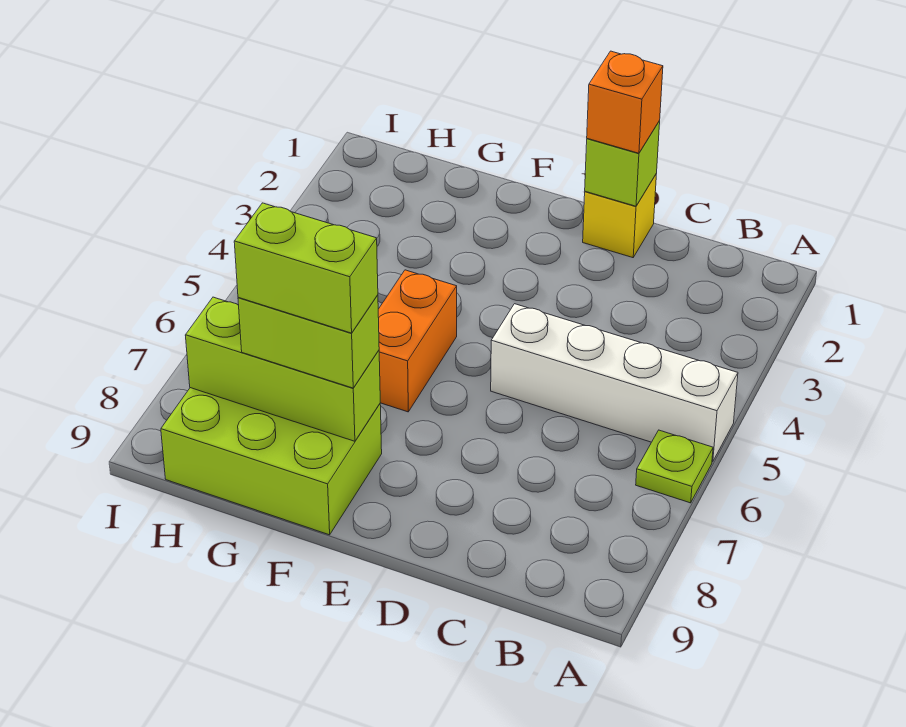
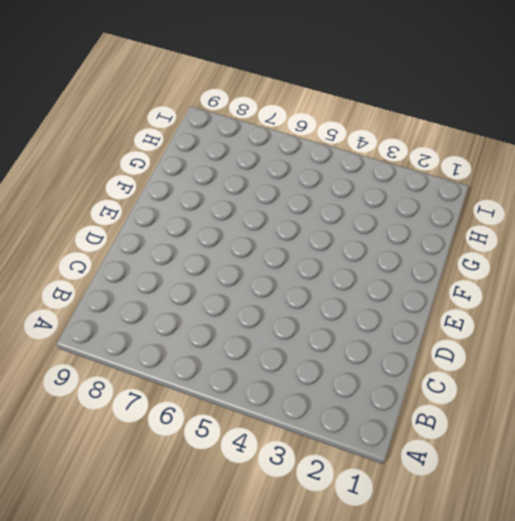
none -> white 1x4 brick [491,304,738,462]
none -> lime 1x1 plate [636,430,713,503]

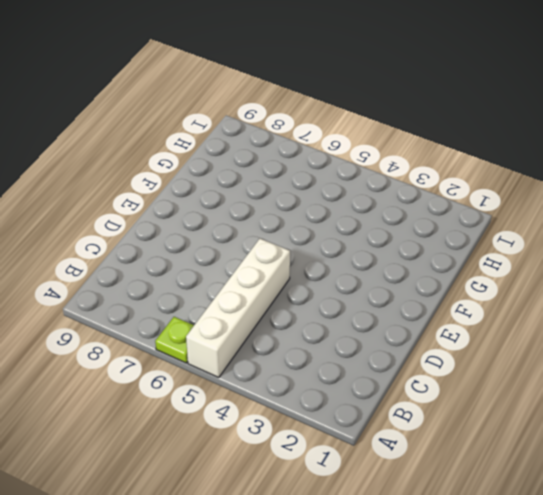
none -> yellow 1x1 brick [583,175,656,258]
none -> orange 1x2 brick [378,270,457,412]

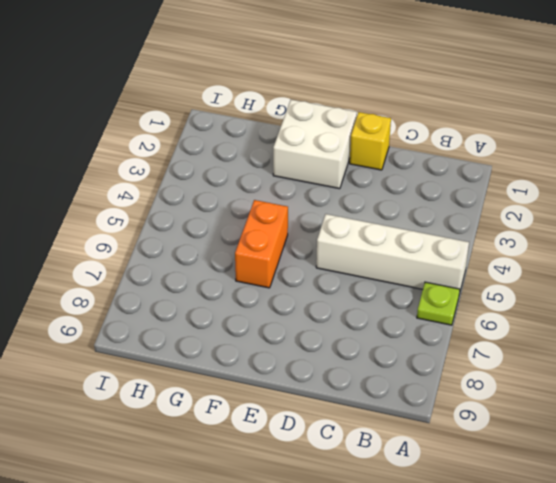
white 2x2 brick [273,100,357,189] -> none
none -> lime 2x3 brick [161,388,382,535]
none -> lime 1x1 brick [585,121,660,206]

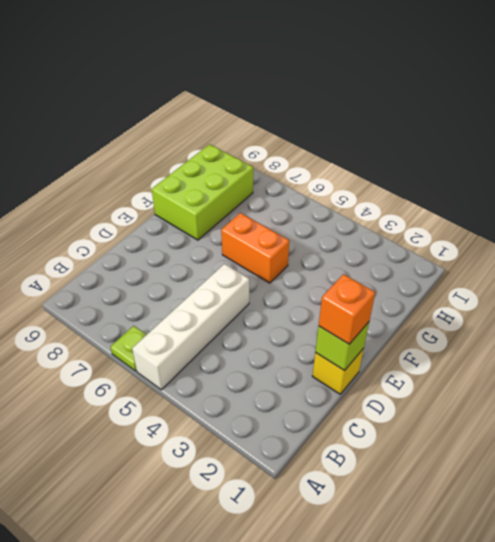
none -> lime 1x3 brick [185,297,380,441]
none -> lime 1x2 brick [238,295,379,388]

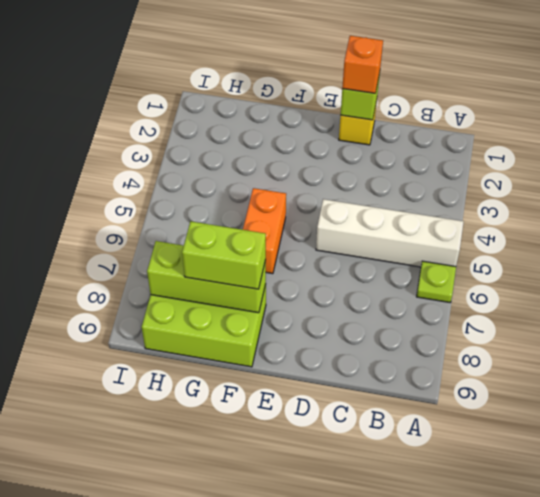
none -> lime 1x2 brick [234,203,378,333]

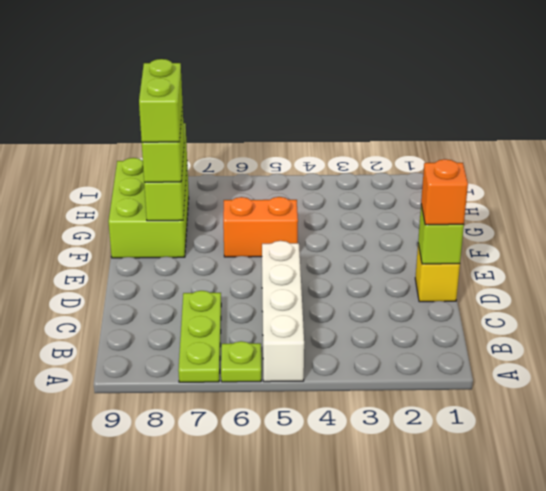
lime 1x3 plate [178,291,221,382] -> none

